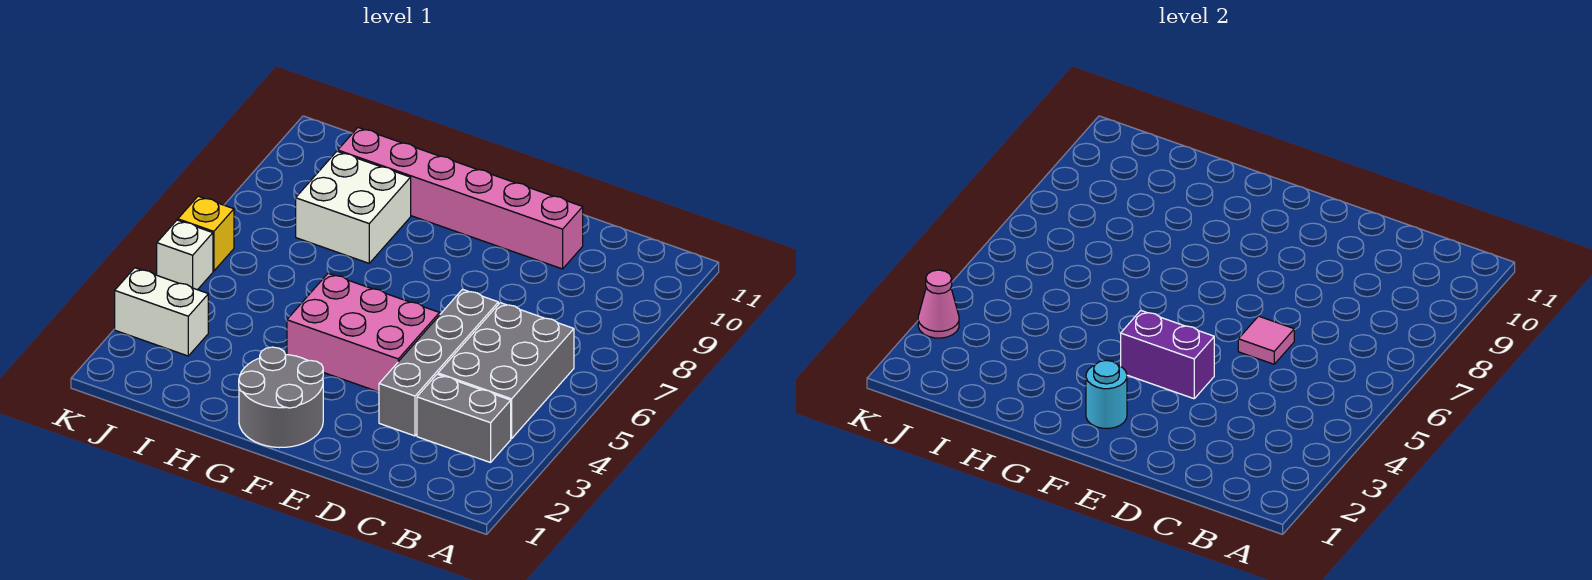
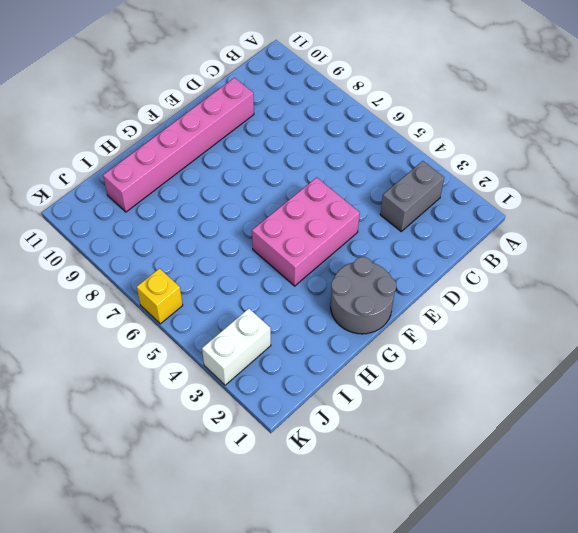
none -> grey 2x3 brick [438,303,574,439]
none -> grey 1x4 brick [379,289,498,436]
none -> white 2x2 brick [296,151,411,263]

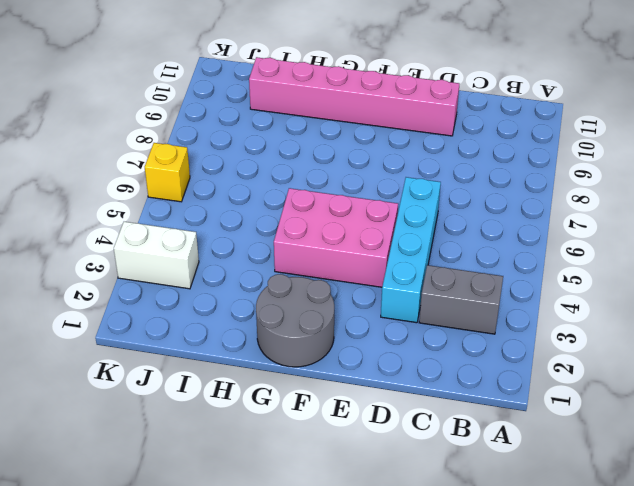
cyan 1x4 brick [381,177,441,323] -> grey 1x4 brick [379,289,498,436]
none -> grey 2x3 brick [438,303,574,439]
none -> white 2x2 brick [296,151,411,263]
none -> white 1x1 brick [157,220,213,290]

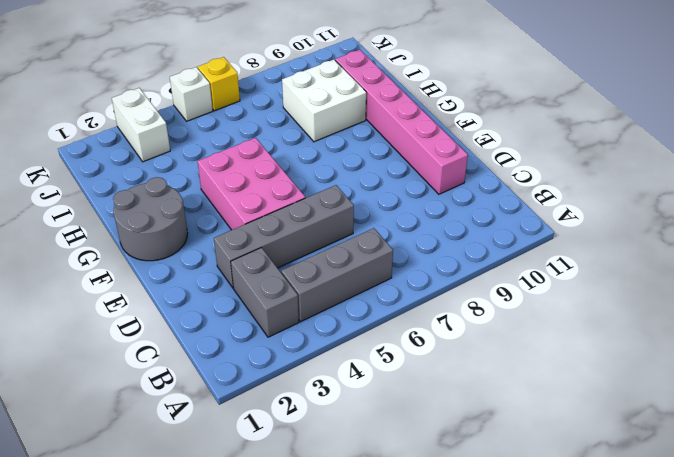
grey 1x3 brick [281,228,393,322] -> grey 2x3 brick [438,303,574,439]
none -> pink 1x1 tile [1238,316,1294,364]
none -> purple 1x2 brick [1121,311,1214,399]
none -> cyan 1x1 round brick [1086,360,1127,429]

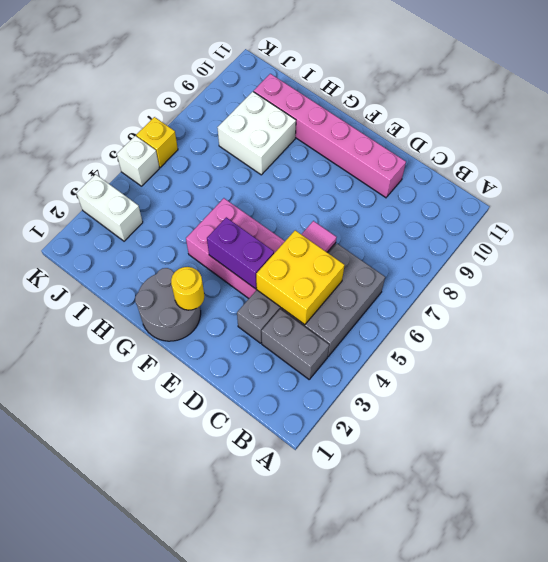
yellow 2x2 brick [256,230,345,325] -> none
yellow 1x1 round brick [171,267,204,310] -> cyan 1x1 round brick [1086,360,1127,429]
none -> pink 1x1 cone [918,270,959,338]

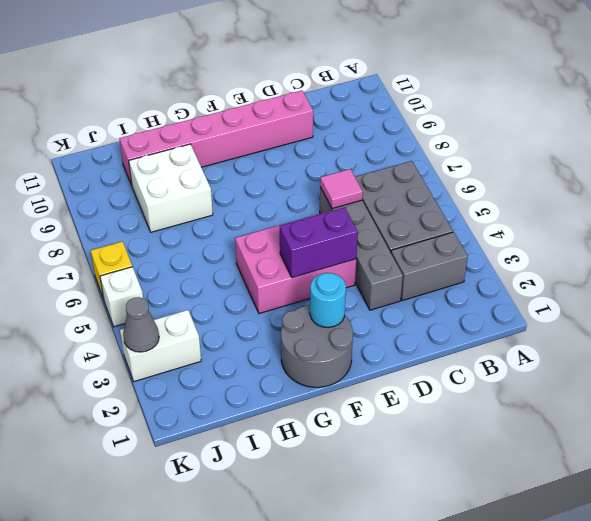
grey 1x1 cone [123,297,159,352] -> pink 1x1 cone [918,270,959,338]

